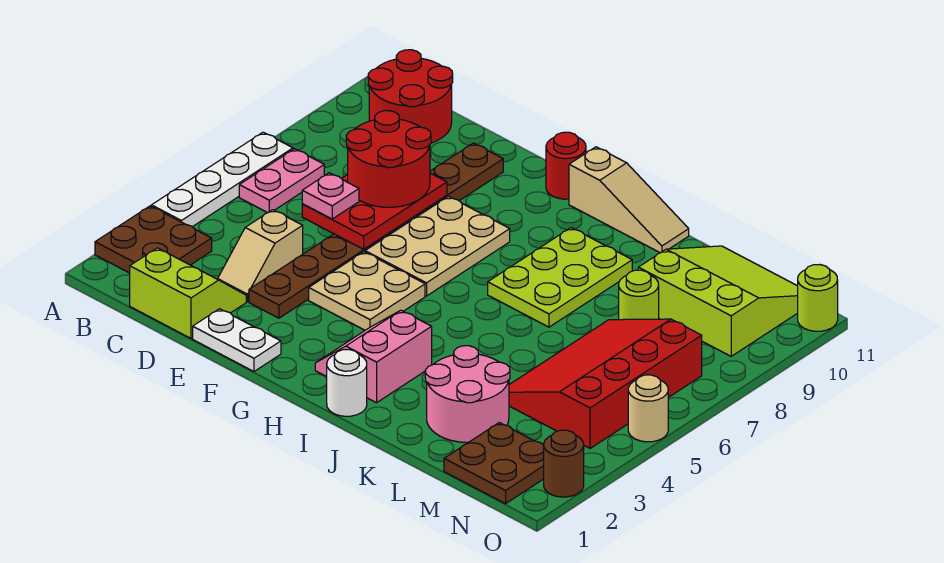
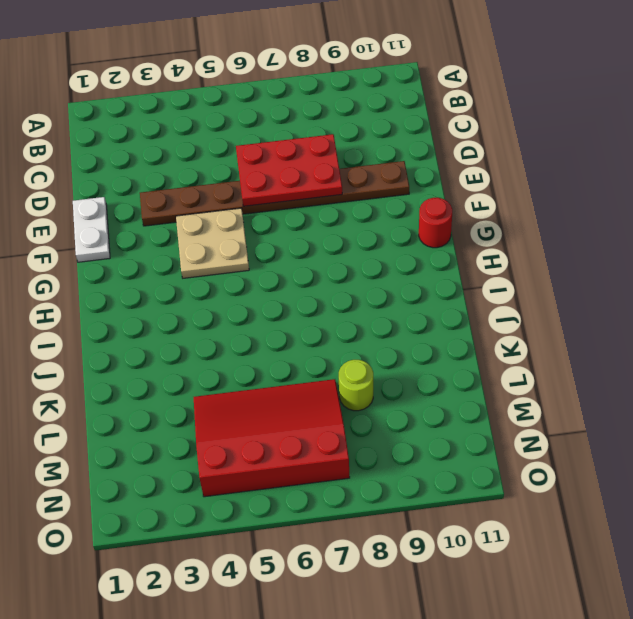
none -> brown 2x2 plate [95,206,212,273]
none -> white 1x4 plate [152,132,293,227]
none -> pink 1x2 plate [239,149,324,213]

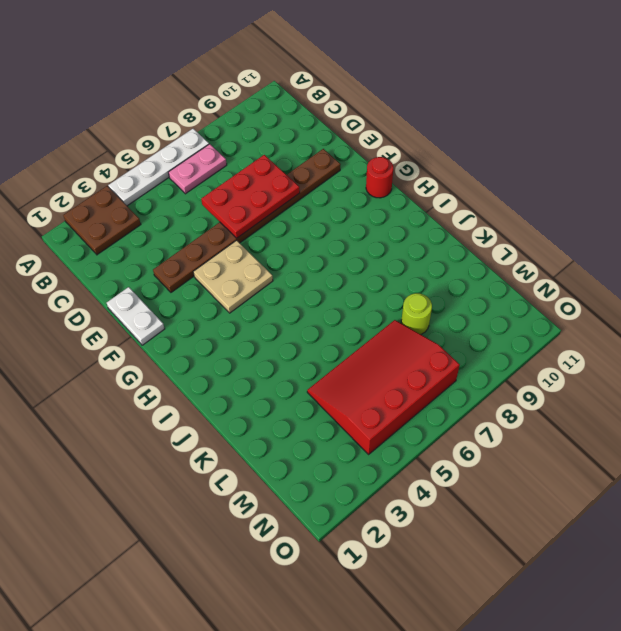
none -> red 2x2 round brick [368,50,453,143]
none -> lime 2x2 slope [130,248,246,338]
none -> tan 1x2 slope [218,210,303,302]

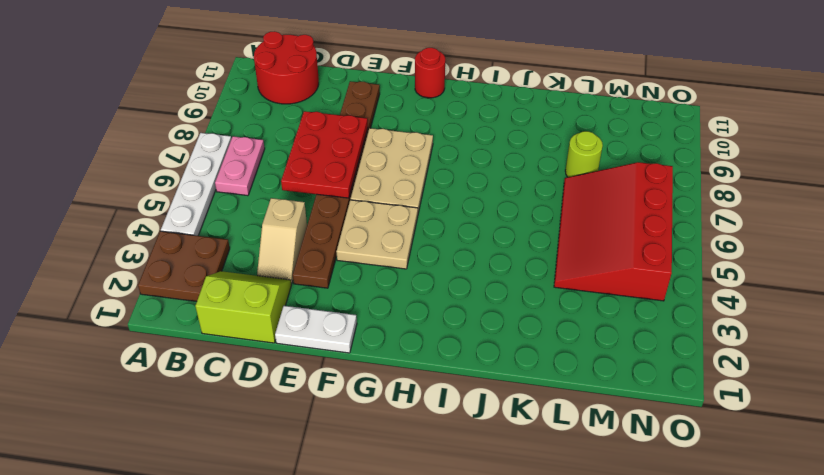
none -> pink 2x2 slope [315,310,432,403]
none -> tan 1x3 slope [569,147,689,253]
none -> white 1x1 round brick [327,350,367,416]

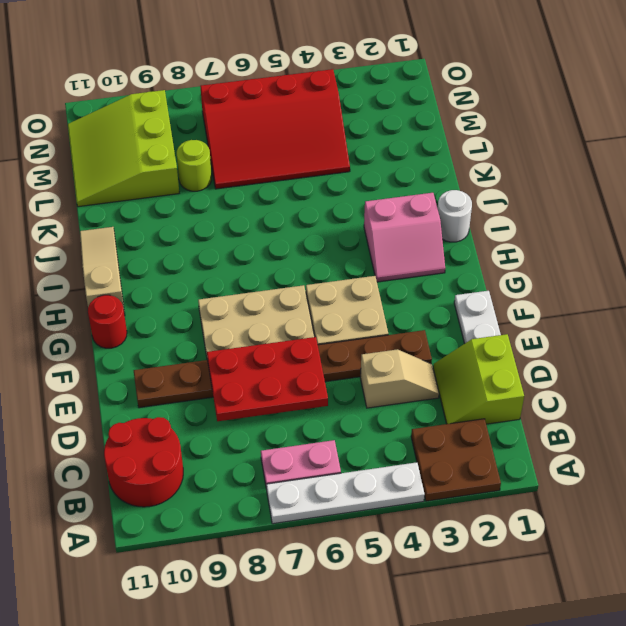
none -> lime 2x3 plate [488,228,632,327]
none -> pink 2x2 round brick [425,346,510,442]
none -> brown 2x2 plate [444,423,544,504]

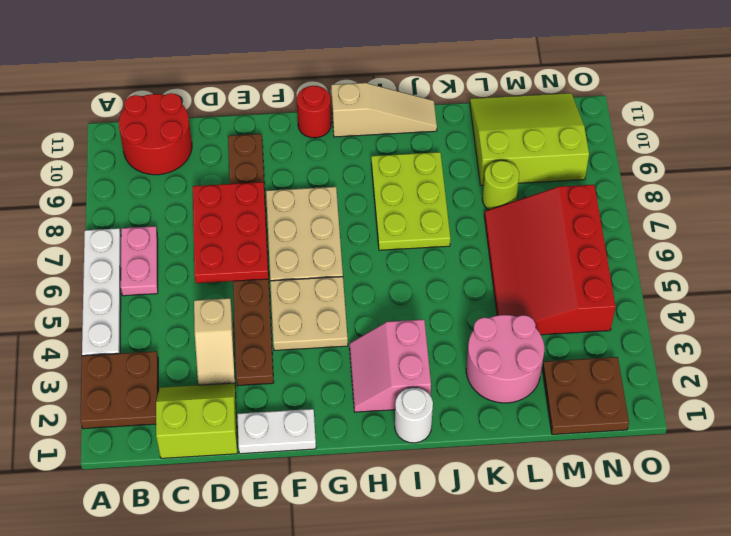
none -> brown 1x1 round brick [544,430,584,497]
none -> tan 1x1 round brick [628,375,668,442]
none -> lime 1x1 round brick [798,265,838,331]

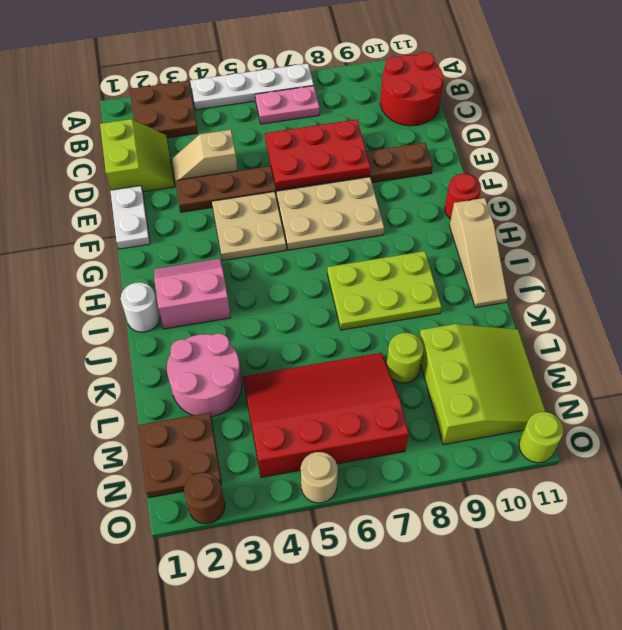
none -> pink 1x1 plate [302,173,359,219]
none -> red 2x2 round brick [346,111,431,207]

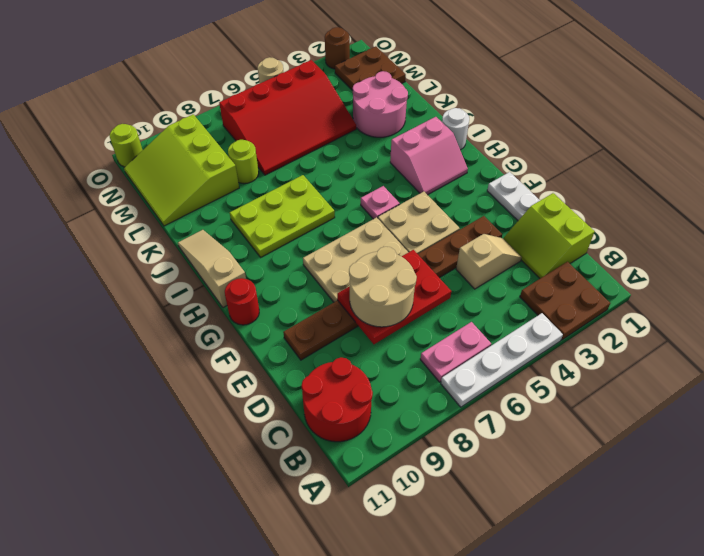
tan 2x2 round brick [349,247,417,327] -> red 2x2 round brick [346,111,431,207]
pink 1x1 plate [361,186,400,219] -> pink 1x1 plate moved to [302,173,359,219]

